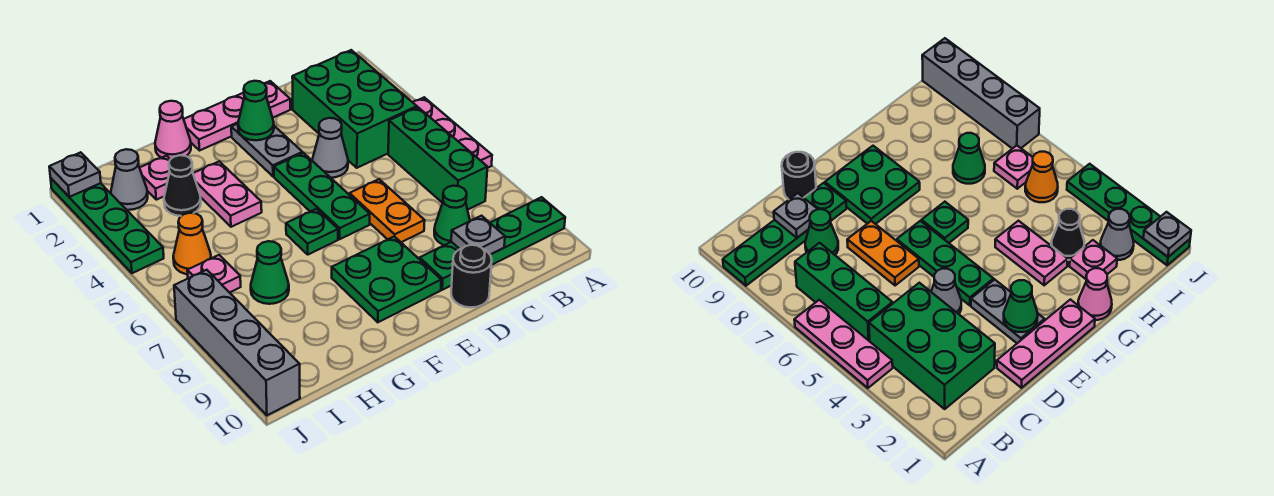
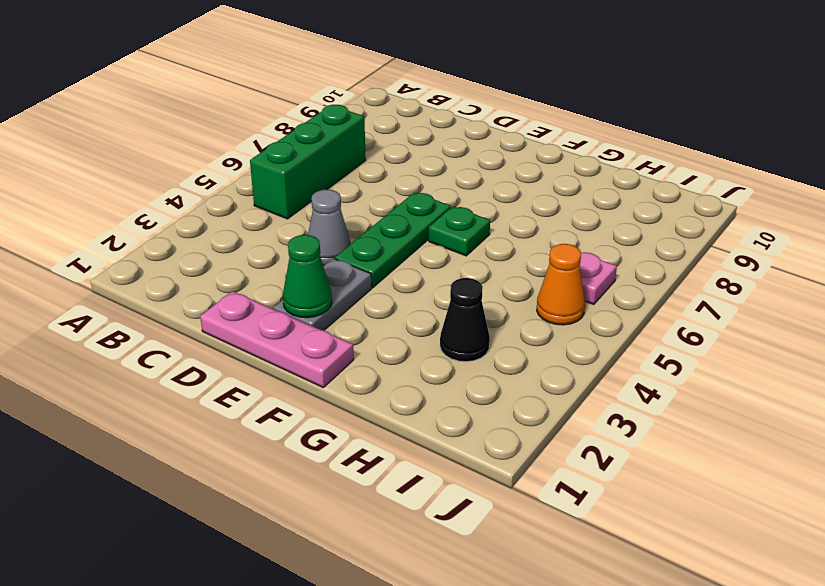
none -> pink 1x3 plate [413,97,492,168]
none -> green 1x4 plate [420,197,565,290]
none -> green 2x3 brick [292,50,417,168]

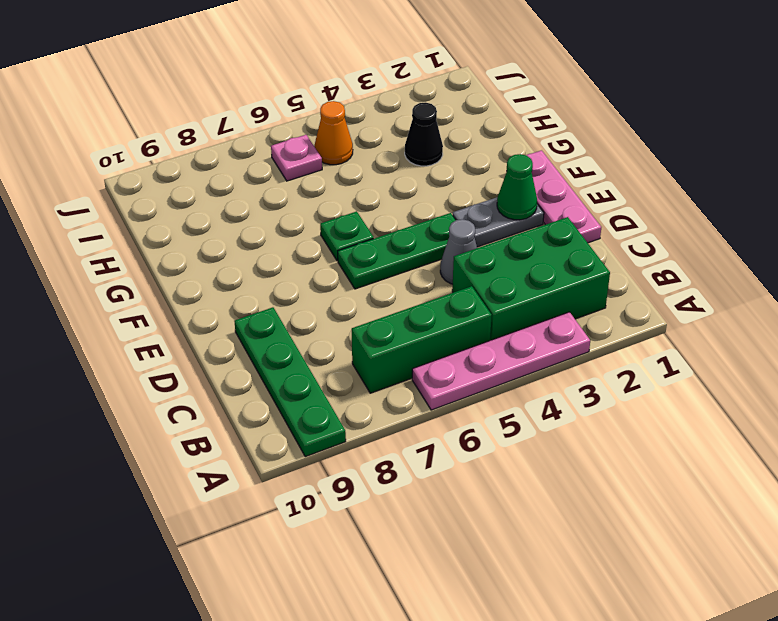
pink 1x4 plate [412,312,590,410] -> pink 1x3 plate [413,97,492,168]
none -> green 1x1 cone [434,186,470,245]
none -> orange 1x2 plate [350,179,425,242]
none -> black 1x1 round brick [451,245,492,307]

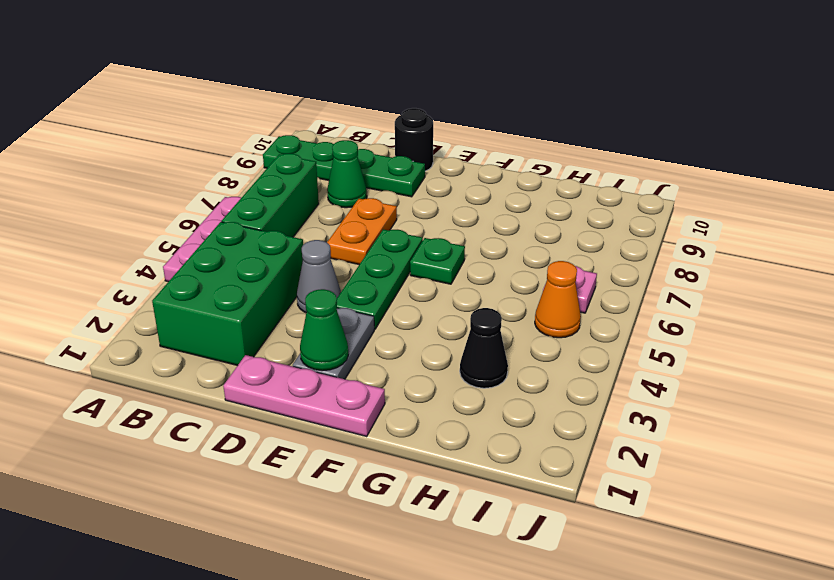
none -> green 2x2 plate [332,236,441,322]
none -> pink 1x1 cone [155,101,191,159]
none -> pink 1x2 plate [193,161,262,227]

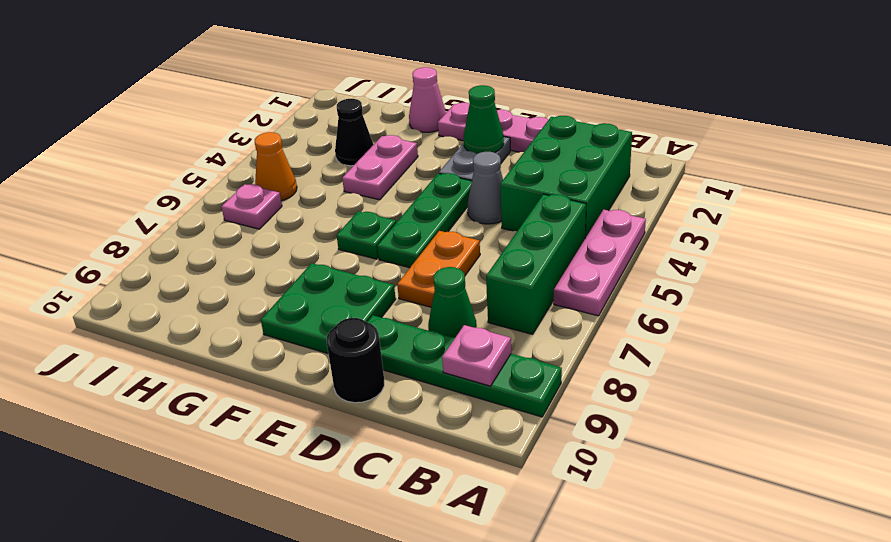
pink 1x1 plate [442,325,511,386] -> pink 1x1 plate moved to [140,156,170,200]
none -> green 1x1 cone [251,241,289,304]
none -> grey 1x1 cone [111,149,148,210]
none -> green 1x4 plate [51,179,164,273]

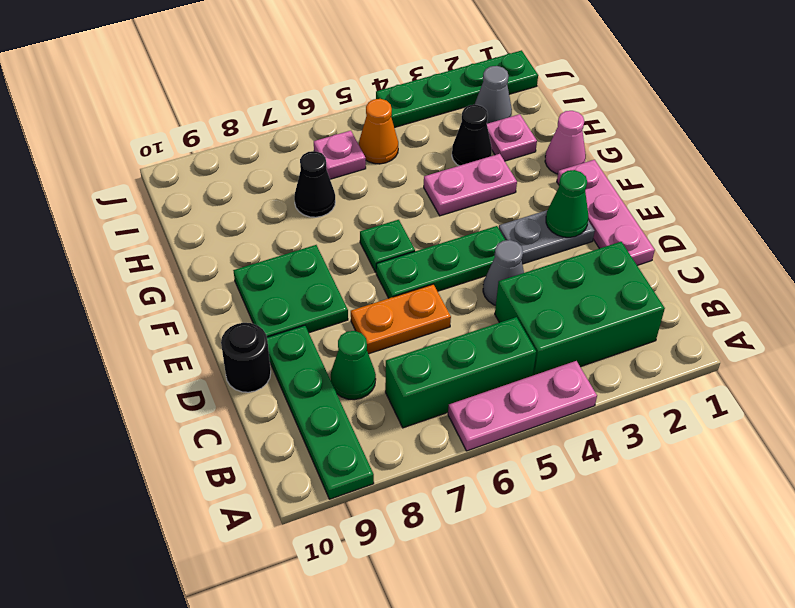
black 1x1 cone [294,151,335,217] -> green 1x1 cone [251,241,289,304]
none -> grey 1x4 brick [174,270,300,415]
none -> grey 1x1 plate [451,216,505,255]
none -> grey 1x1 plate [49,152,101,197]

